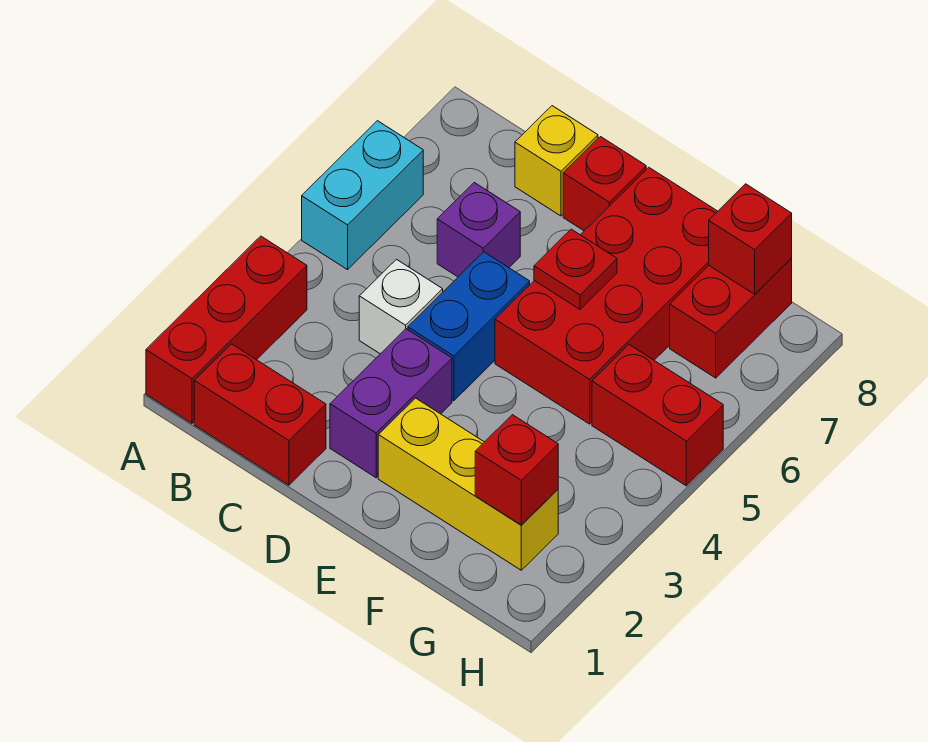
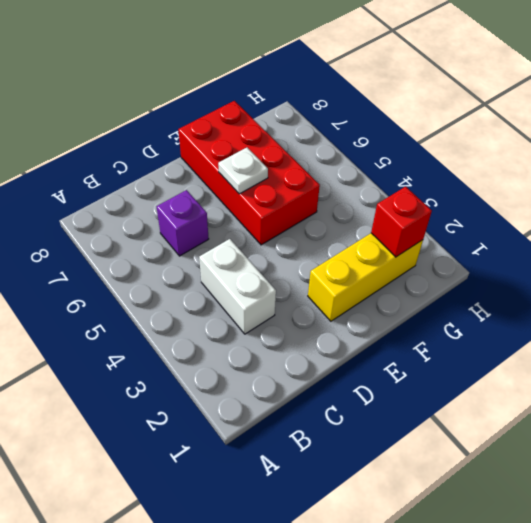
white 1x2 brick [199,239,276,334] -> white 1x1 brick [359,260,443,354]
white 1x1 plate [218,148,268,194] -> red 1x1 plate [534,229,617,309]
none -> red 1x3 brick [146,236,307,423]
none -> cyan 1x2 brick [302,121,423,270]
none -> red 1x2 brick [194,344,326,485]

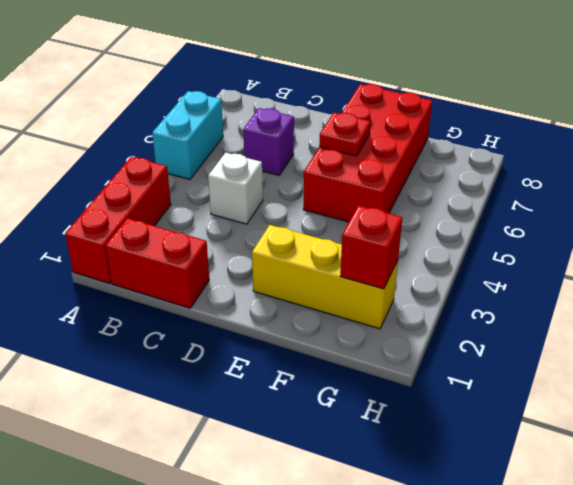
none -> yellow 1x1 brick [515,106,598,216]
none -> purple 1x2 brick [330,329,452,478]
none -> blue 1x2 brick [408,252,530,401]

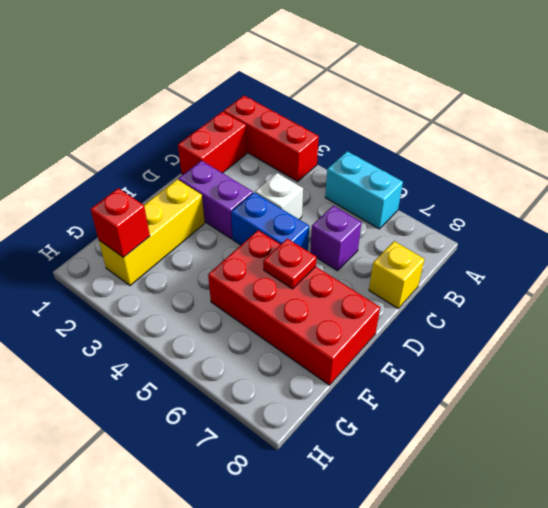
none -> red 1x1 brick [563,137,646,231]
none -> red 1x2 brick [592,345,723,486]
none -> red 1x2 brick [670,259,792,378]

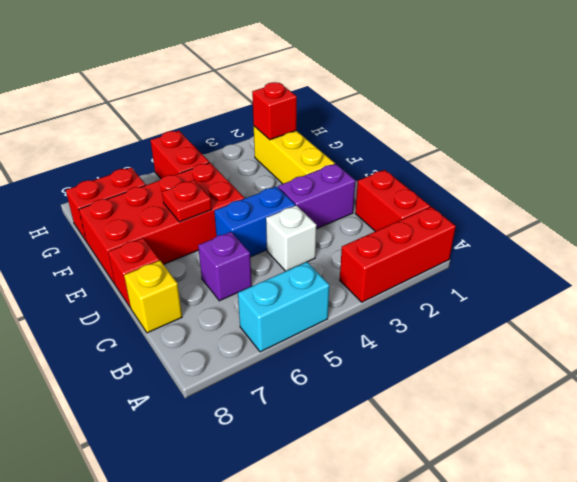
none -> red 1x1 brick [709,184,792,294]

